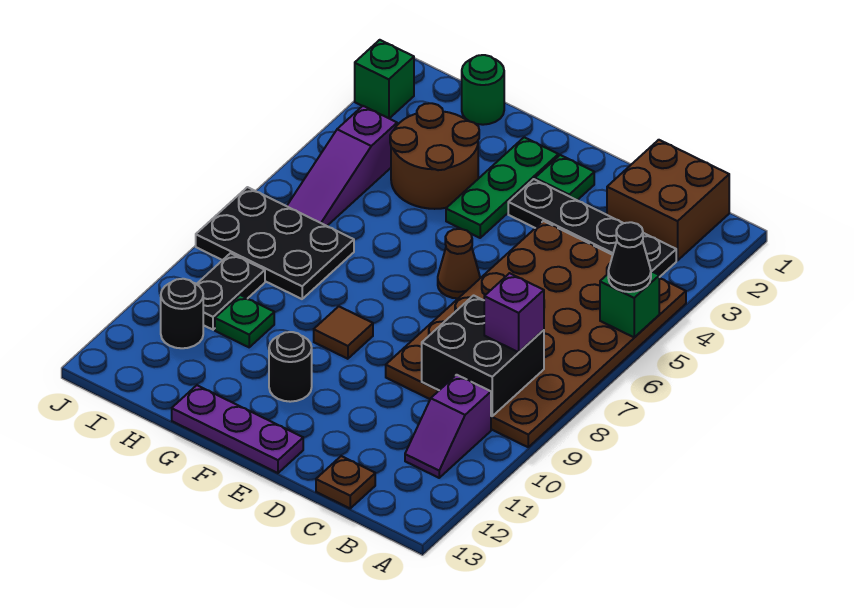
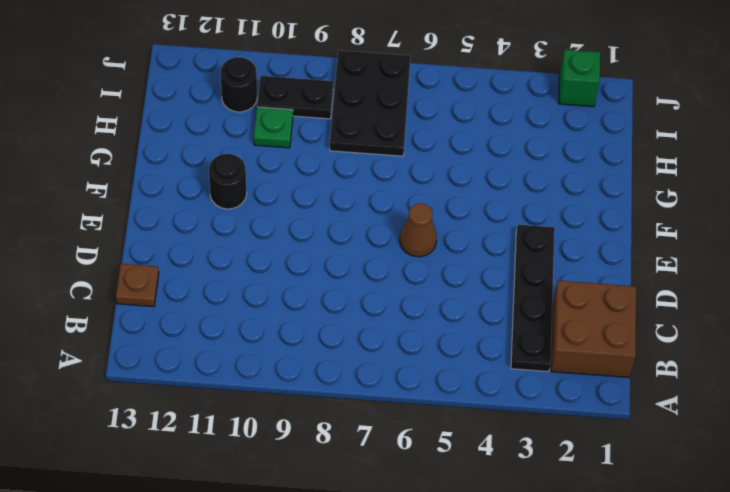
none -> brown 4x6 plate [386,221,686,447]
none -> purple 1x2 slope [405,375,491,478]
none -> green 1x1 plate [535,155,594,200]

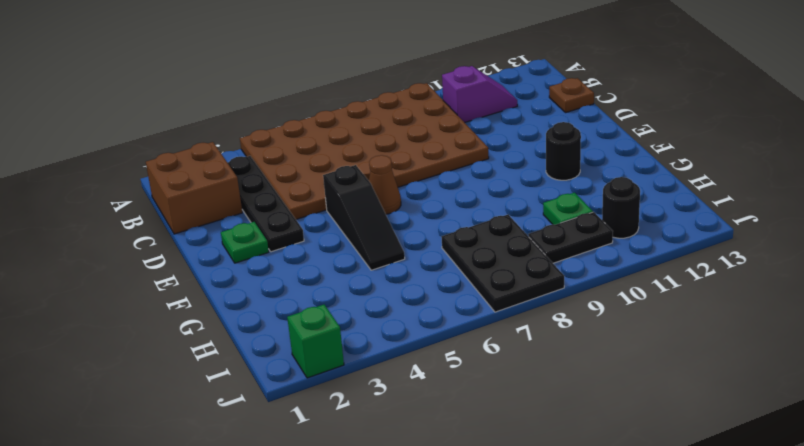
black 1x3 slope [323,165,405,270] -> none
none -> purple 1x3 plate [172,385,303,473]
none -> green 1x3 plate [446,137,558,238]
none -> brown 1x1 tile [314,306,373,359]

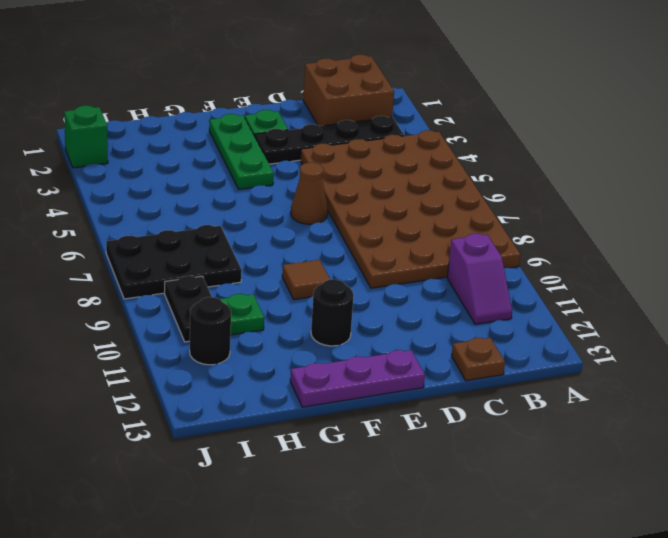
none -> brown 2x2 round brick [390,103,479,209]
none -> green 1x1 round brick [462,55,504,125]
none -> purple 1x3 slope [287,106,397,226]

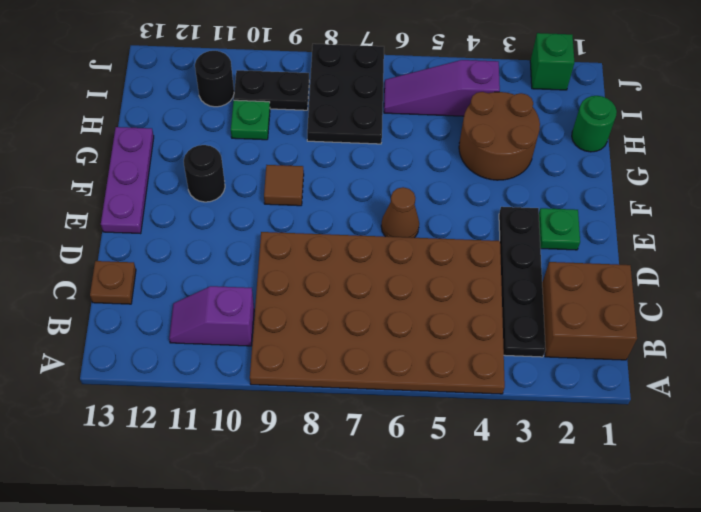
none -> green 1x3 plate [446,137,558,238]
none -> green 1x1 brick [600,271,659,337]
none -> black 2x2 brick [422,295,544,416]

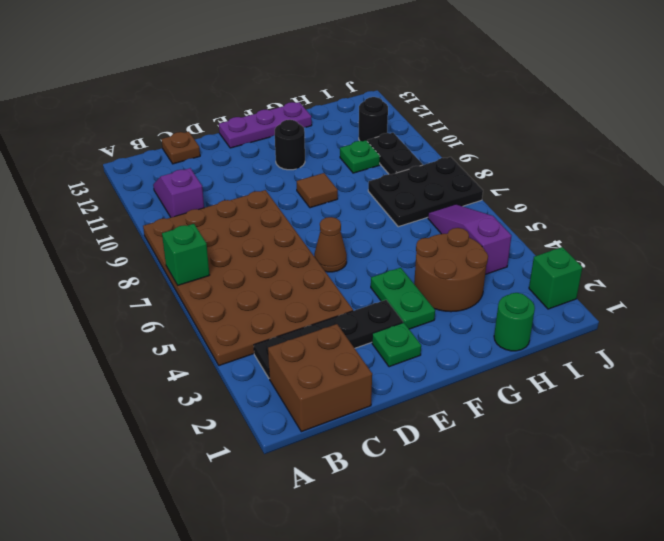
green 1x1 brick [162,224,209,285] -> green 1x1 brick moved to [600,271,659,337]
green 1x2 plate [371,268,435,329] -> green 1x3 plate [446,137,558,238]
none -> black 2x2 brick [422,295,544,416]
none -> black 1x1 cone [608,222,651,292]
none -> purple 1x1 brick [484,273,544,352]

